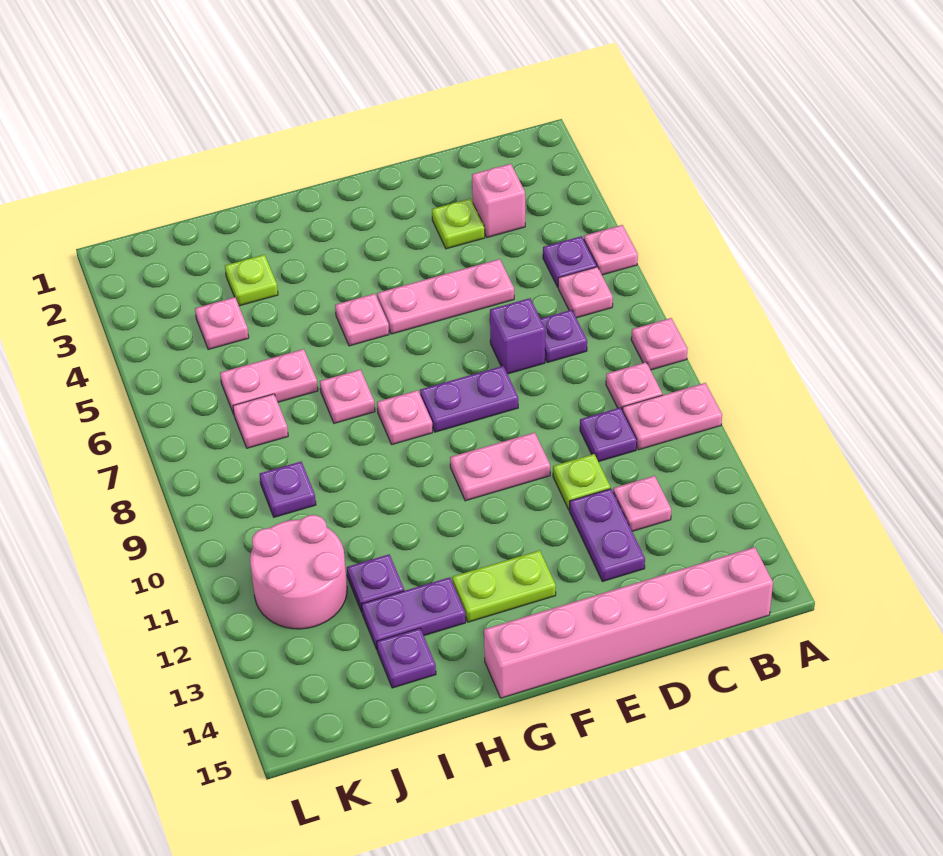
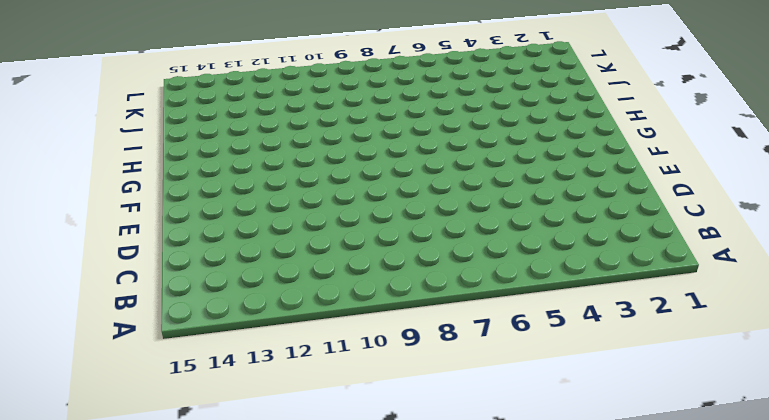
none -> pink 1x1 plate [584,225,638,275]
none -> pink 1x1 plate [631,318,687,370]
none -> pink 1x2 plate [623,383,722,450]
none -> purple 1x1 plate [543,236,597,287]

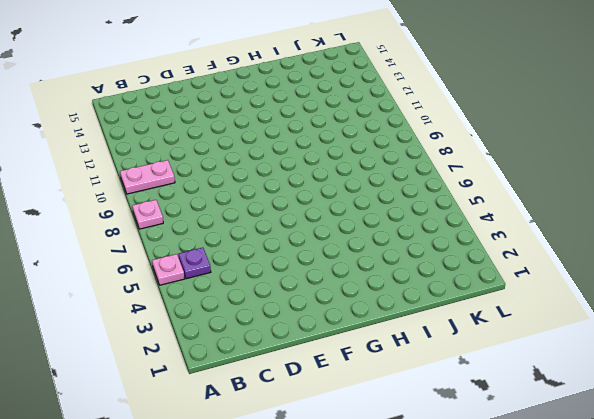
none -> pink 1x1 plate [558,267,613,318]
none -> pink 1x1 plate [606,362,662,410]
none -> pink 1x6 brick [484,547,773,698]
none -> pink 1x1 brick [472,164,525,237]

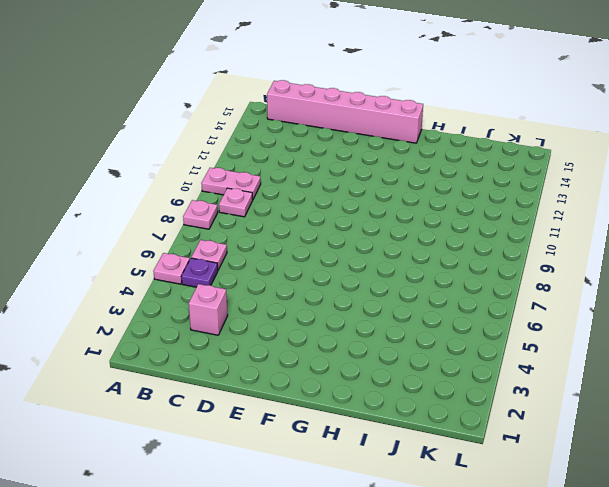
none -> purple 1x1 plate [541,310,587,363]
none -> purple 1x1 plate [580,407,637,462]
none -> pink 1x1 plate [613,476,671,531]
none -> lime 1x1 plate [432,199,485,249]

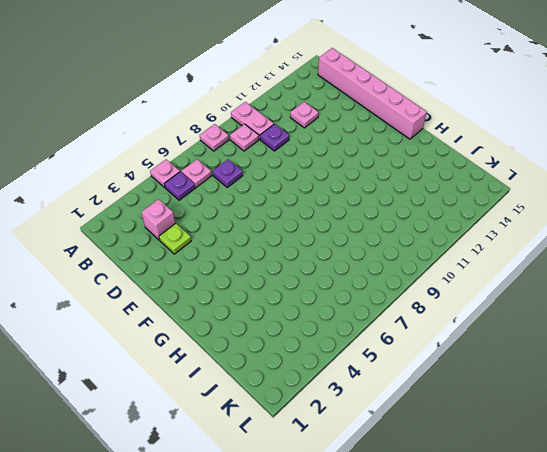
none -> pink 1x3 plate [377,259,514,334]
none -> purple 1x1 brick [490,298,545,374]
none -> lime 1x1 plate [553,454,610,509]
none -> purple 1x2 plate [569,489,645,582]

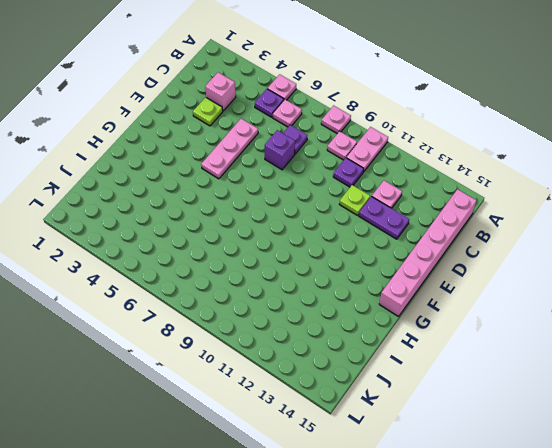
none -> purple 1x2 plate [420,366,518,432]
none -> pink 1x2 plate [450,432,550,501]
none -> lime 1x2 plate [452,550,556,622]
none -> pink 1x1 plate [335,294,389,346]

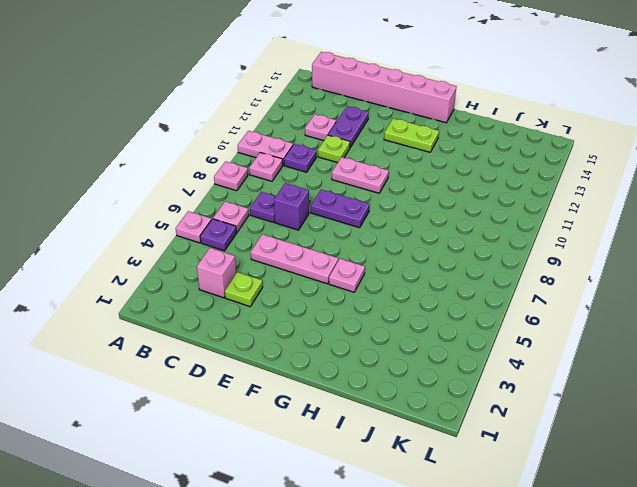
none -> pink 1x1 plate [377,390,433,445]
none -> pink 1x1 plate [320,370,375,423]
none -> purple 1x2 plate [362,577,466,649]
none -> lime 1x1 plate [225,255,278,306]

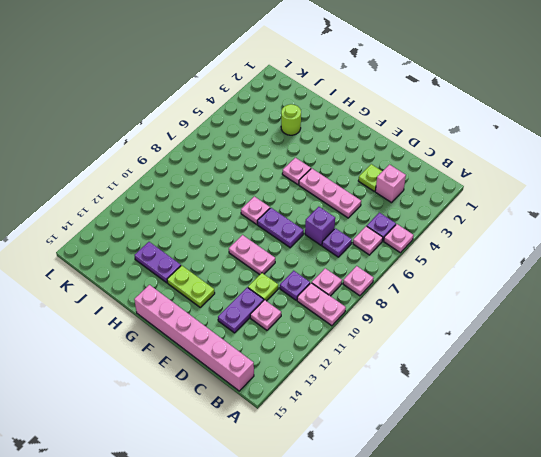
lime 1x1 round brick [281,104,301,135] -> lime 1x1 plate [225,255,278,306]
none -> pink 1x1 plate [320,370,375,423]
none -> pink 1x2 plate [220,349,318,414]
none -> purple 1x1 plate [347,554,404,612]
none -> purple 1x1 plate [377,628,436,688]

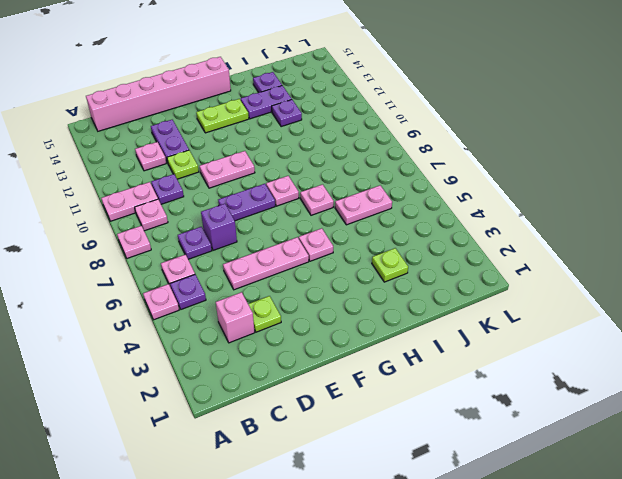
none -> pink 1x1 plate [195,297,249,350]
none -> pink 1x1 plate [233,394,288,448]
none -> purple 1x1 plate [260,462,316,517]
none -> pink 2x2 round brick [250,515,347,629]

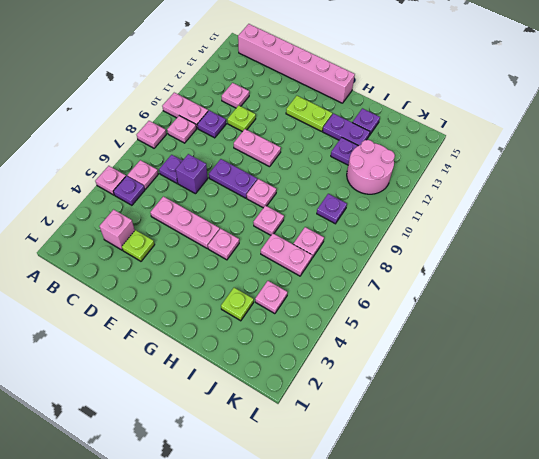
none -> purple 1x2 plate [569,489,645,582]

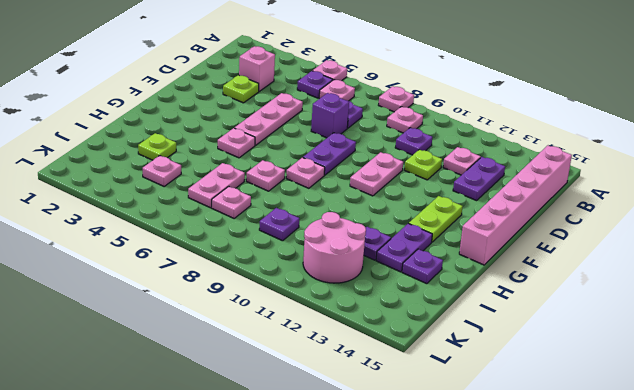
purple 1x2 plate [453,157,505,201] -> purple 1x2 plate turned to [569,489,645,582]
none -> pink 1x2 plate [623,383,722,450]

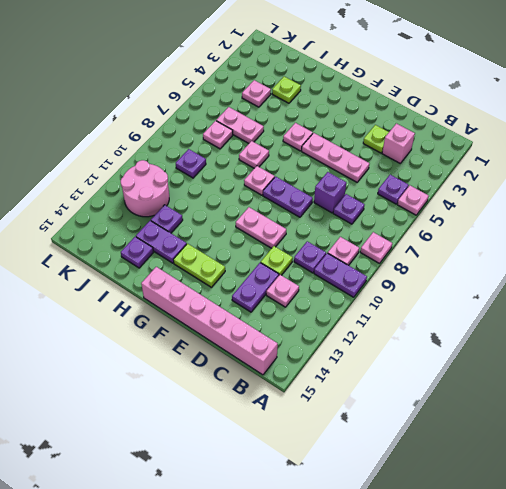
purple 1x2 plate [314,253,367,297] -> pink 1x2 plate [623,383,722,450]
none -> pink 1x1 plate [558,267,613,318]

